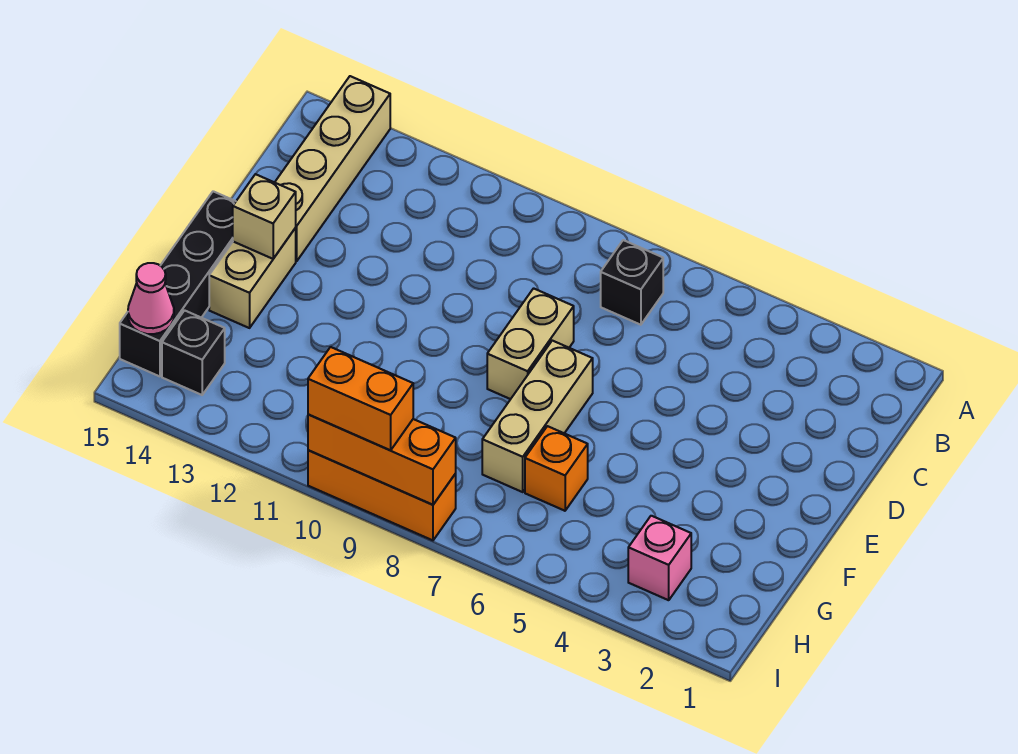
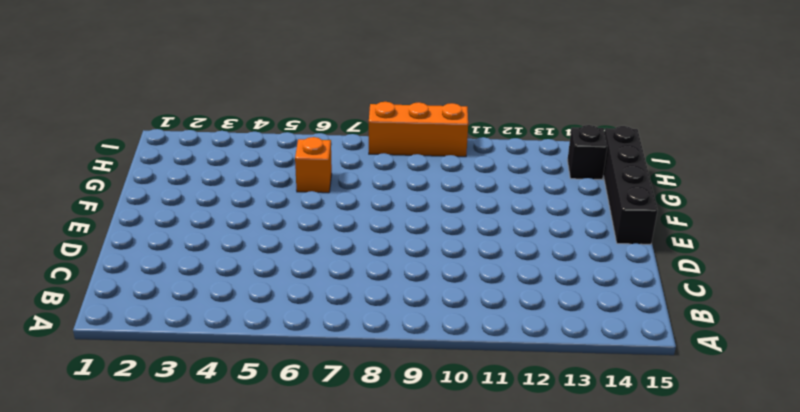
none -> tan 1x4 brick [275,76,390,261]
none -> black 1x1 brick [601,240,663,325]
none -> tan 1x2 brick [487,288,574,399]

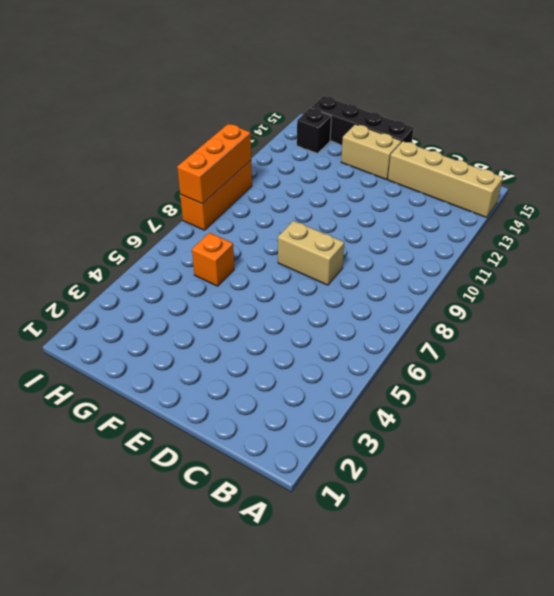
none -> black 1x1 brick [601,240,663,325]
none -> tan 1x3 brick [482,341,593,492]
none -> pink 1x1 brick [628,516,691,600]

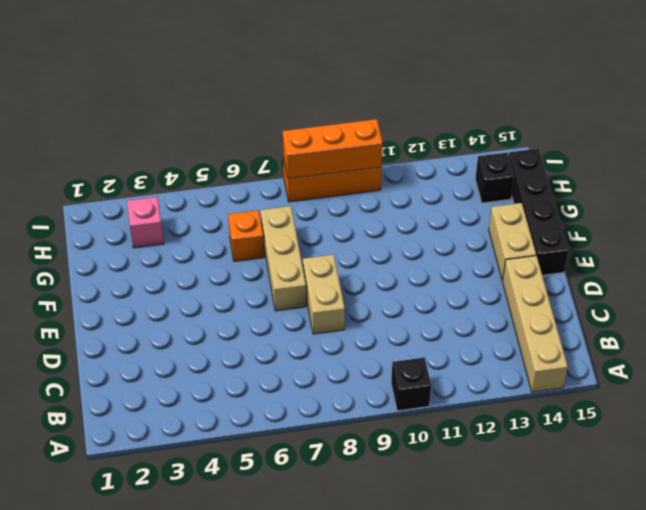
black 1x1 brick [391,357,431,411] -> black 1x1 brick moved to [601,240,663,325]
none -> tan 1x1 brick [233,174,296,259]
none -> pink 1x1 cone [128,263,174,334]
none -> orange 1x2 brick [308,347,413,450]

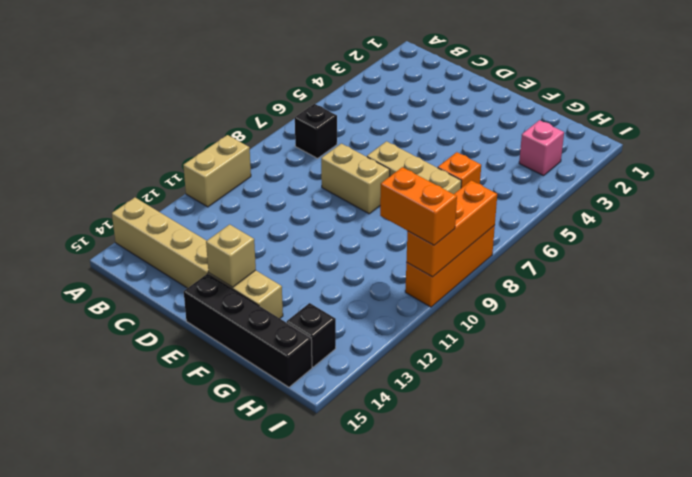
tan 1x2 brick [183,135,251,207] -> none
orange 1x2 brick [380,167,457,245] -> orange 1x2 brick turned to [308,347,413,450]
none -> pink 1x1 cone [128,263,174,334]

